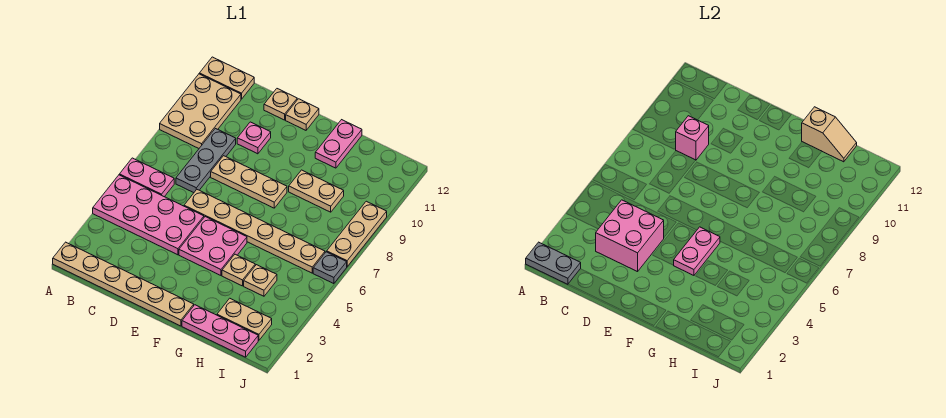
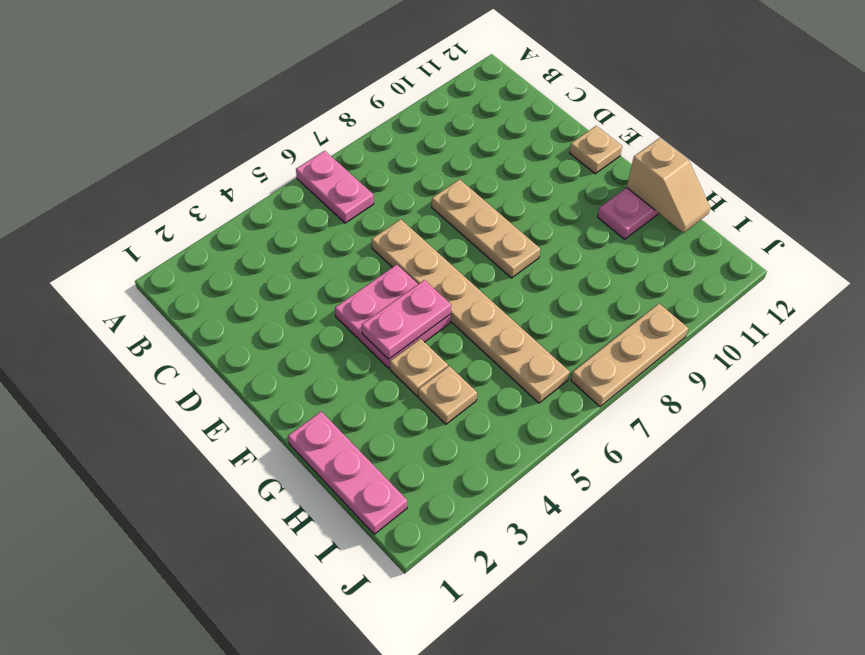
none -> tan 1x6 plate [53,242,194,326]
none -> pink 2x4 plate [93,175,204,255]
none -> tan 2x3 plate [160,74,241,148]

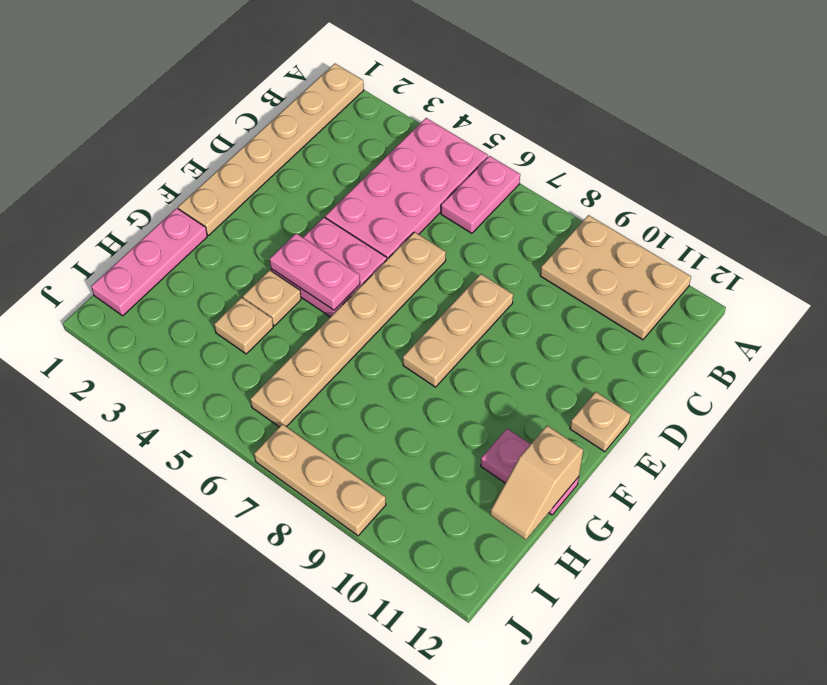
none -> tan 1x2 plate [200,57,254,99]
none -> grey 1x3 plate [176,128,236,193]
none -> pink 1x1 plate [237,122,271,154]

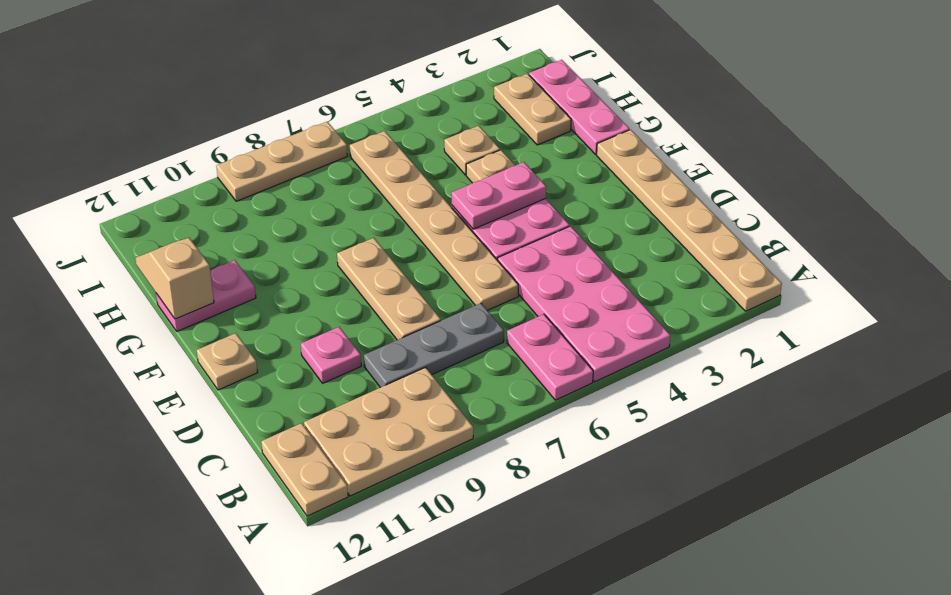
none -> tan 1x1 plate [264,89,297,120]
none -> tan 1x2 plate [289,170,344,212]
none -> grey 1x1 plate [313,252,347,284]

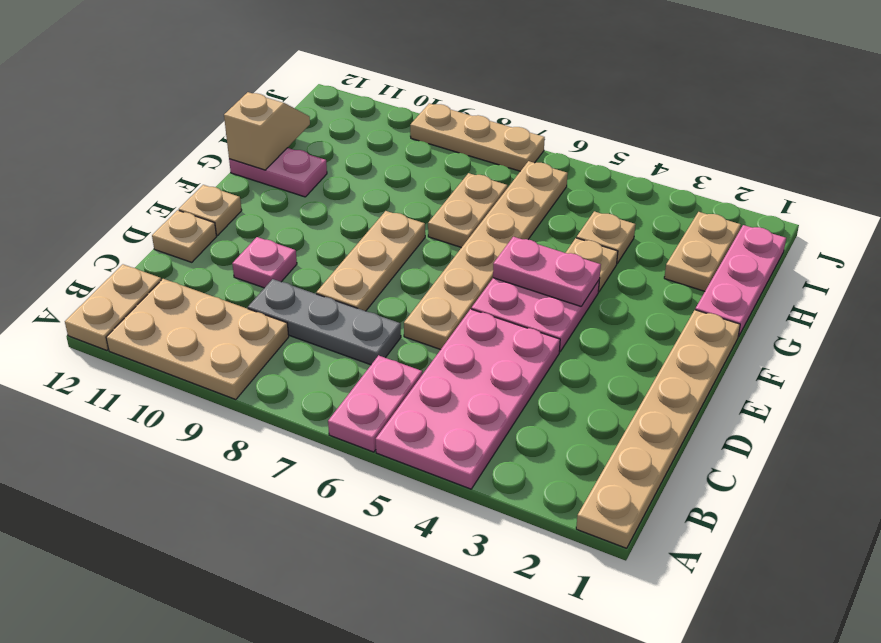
tan 1x2 plate [428,173,507,248] -> tan 1x2 plate moved to [289,170,344,212]
none -> grey 1x1 plate [313,252,347,284]
none -> grey 1x2 plate [526,242,581,284]
none -> pink 2x2 brick [596,200,664,272]

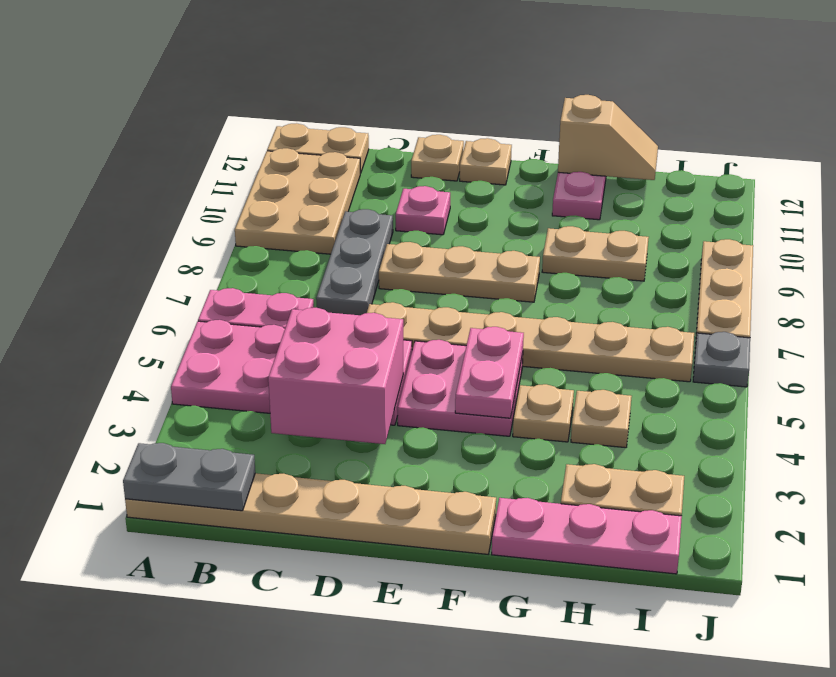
none -> pink 1x1 brick [676,116,709,160]

